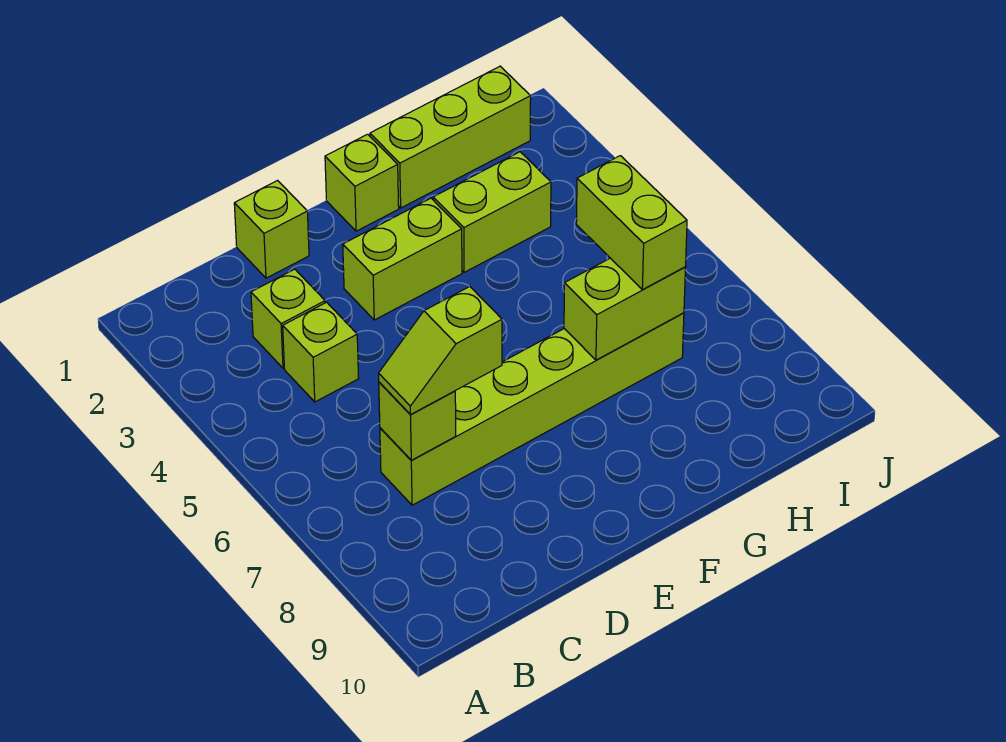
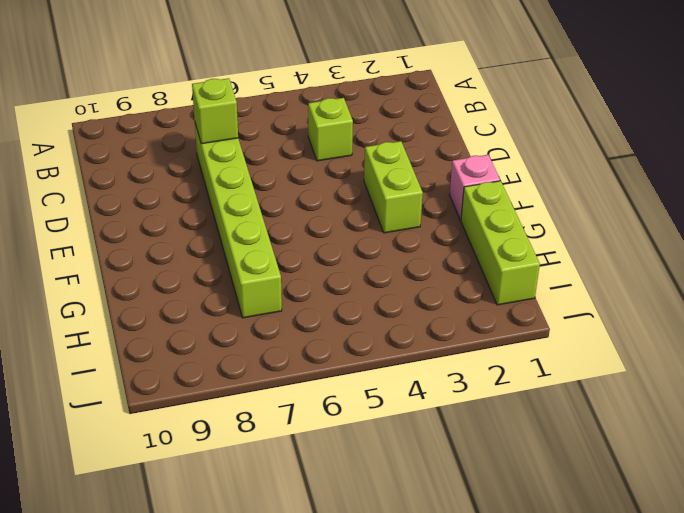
pink 1x1 brick [449,155,500,220] -> lime 1x1 brick [325,134,399,231]
none -> lime 1x1 brick [251,269,325,368]
none -> lime 1x1 brick [234,181,309,278]
none -> lime 1x2 brick [433,152,551,272]

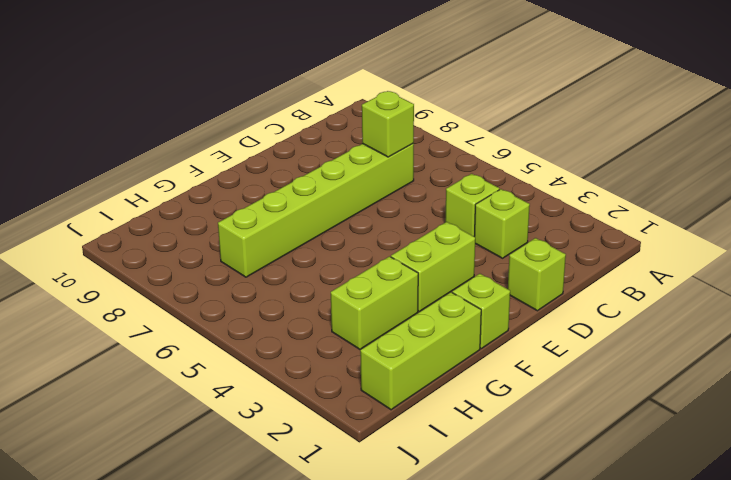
none -> lime 1x2 brick [564,258,686,360]
none -> lime 1x2 slope [379,287,502,414]
none -> lime 1x2 brick [576,156,687,290]

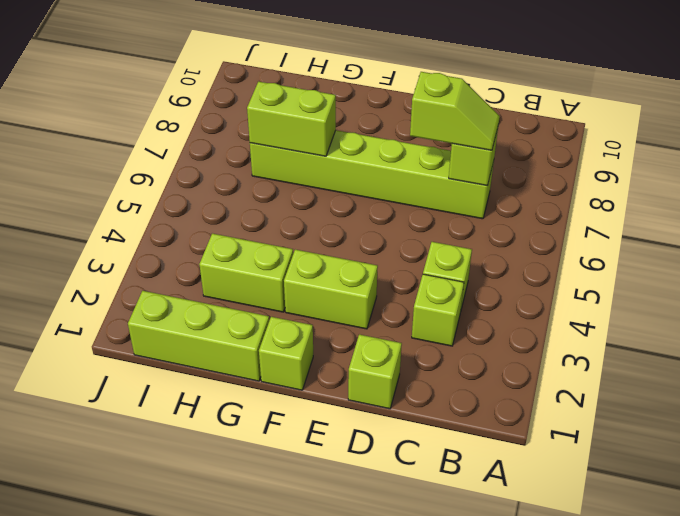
none -> lime 1x2 brick [576,156,687,290]

